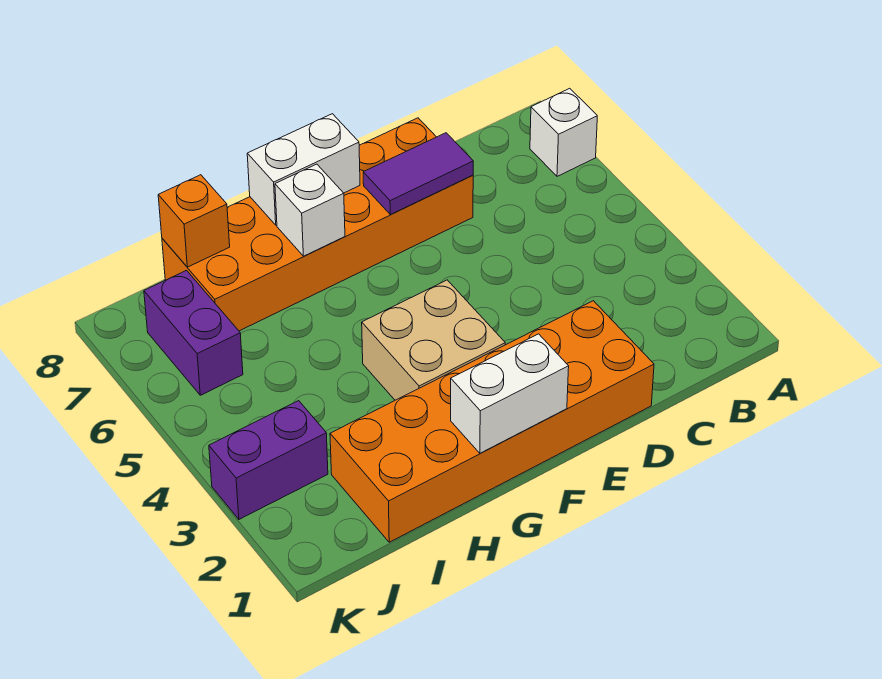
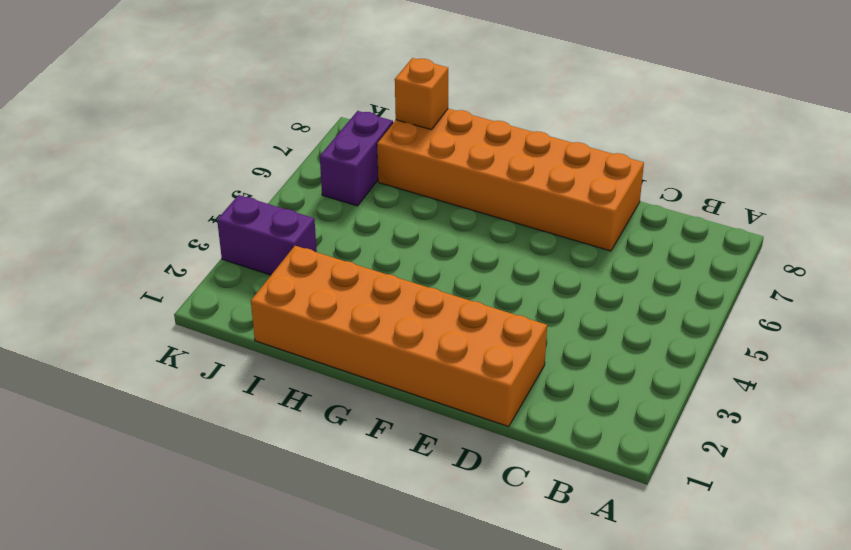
none -> white 1x1 brick [530,88,597,176]
none -> tan 2x2 brick [362,280,505,400]

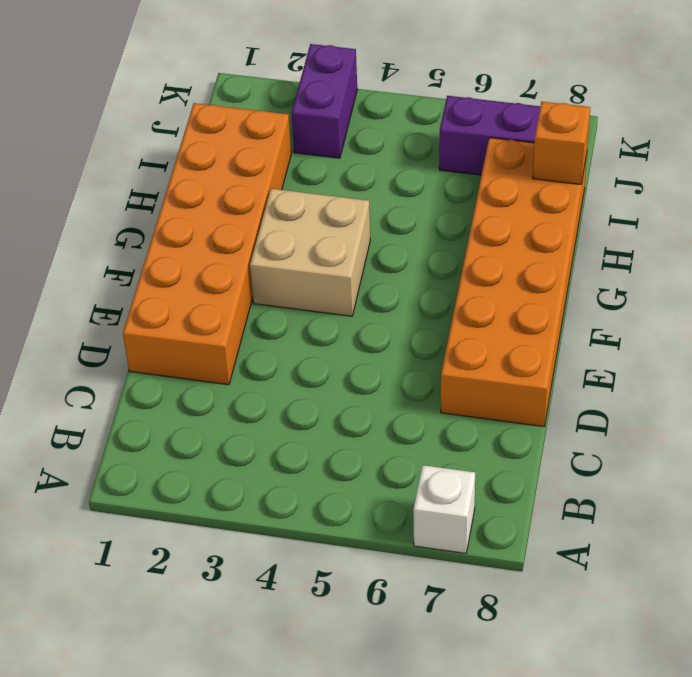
none -> purple 1x2 tile [363,133,473,215]
none -> white 1x2 brick [451,334,569,453]

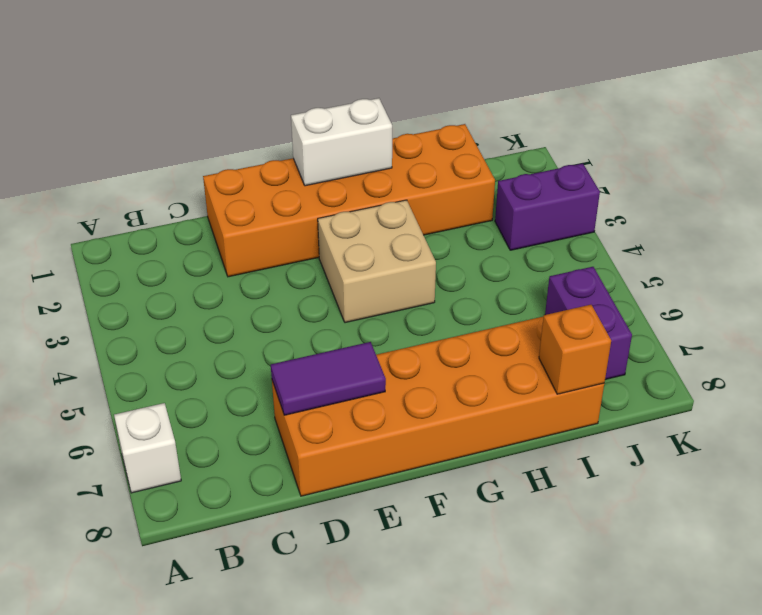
none -> white 1x2 brick [247,114,360,225]
none -> white 1x1 brick [275,164,345,256]

